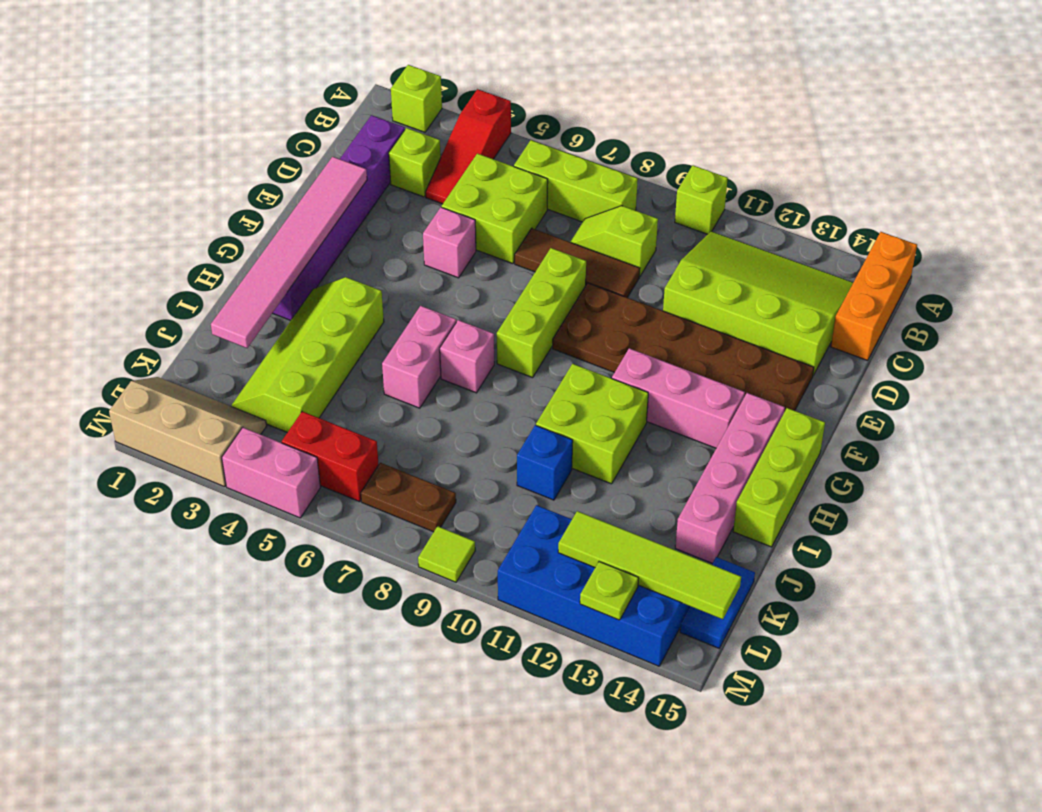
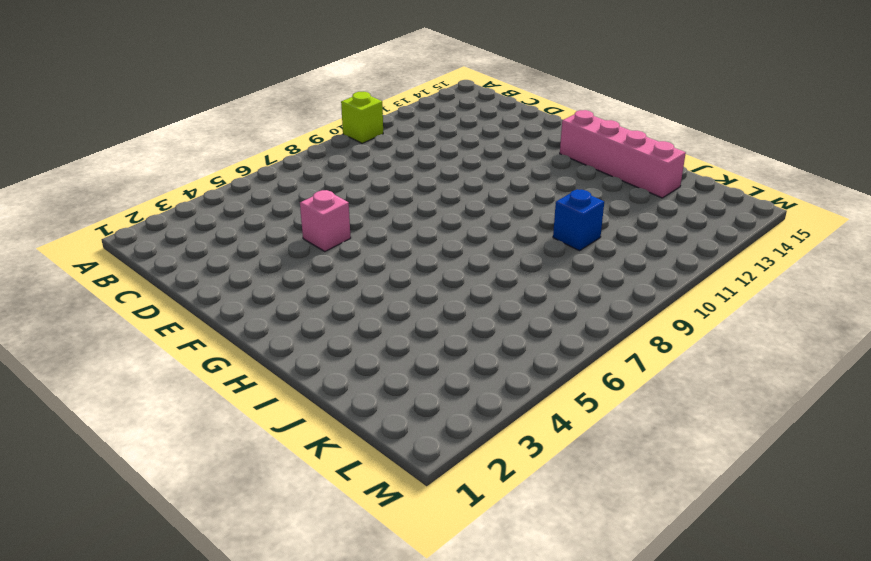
none -> lime 1x1 brick [391,65,442,132]
none -> red 1x3 slope [425,89,511,204]
none -> orange 1x3 brick [831,232,917,360]
none -> lime 1x3 brick [514,140,638,222]

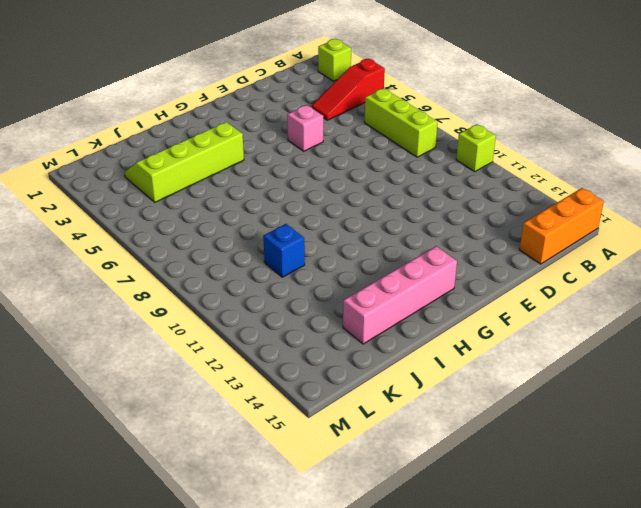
none -> lime 3x4 slope [663,231,853,375]
none -> purple 1x6 brick [273,115,405,320]
none -> lime 1x1 brick [389,128,441,197]
none -> lime 2x2 brick [442,153,548,264]

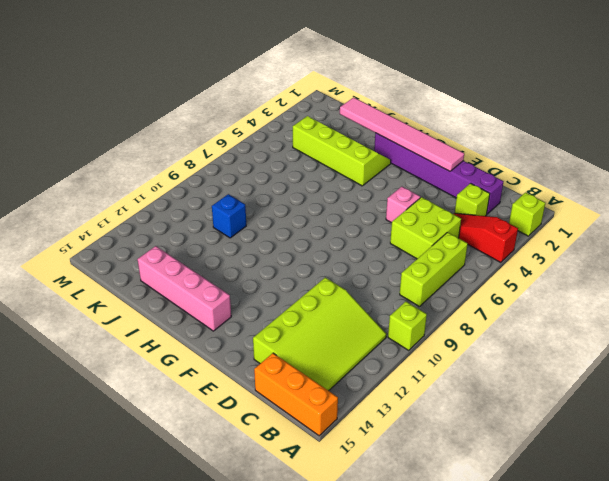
none -> lime 1x2 slope [571,206,658,277]
none -> brown 1x3 tile [515,228,640,298]
none -> lime 1x3 brick [497,248,586,377]
none -> brown 2x6 plate [553,283,814,412]

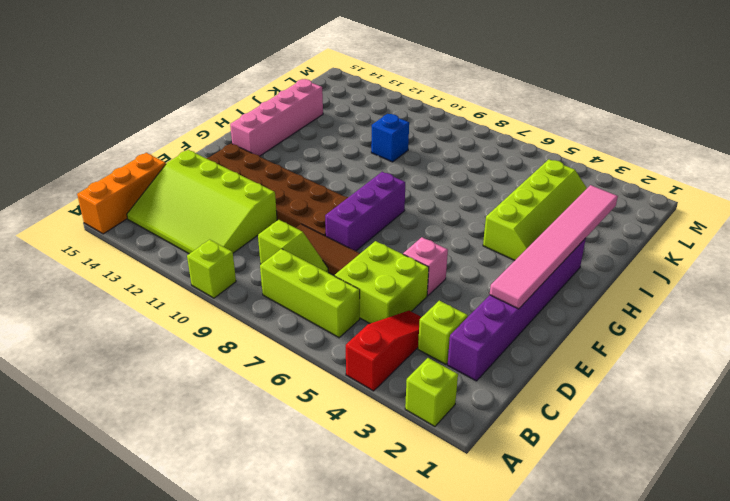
purple 1x3 brick [325,172,405,251] -> lime 1x3 brick [497,248,586,377]
none -> pink 1x3 brick [612,348,745,448]
none -> lime 1x3 brick [733,408,825,547]
none -> pink 1x2 brick [382,306,456,408]
none -> pink 1x1 brick [440,320,494,393]

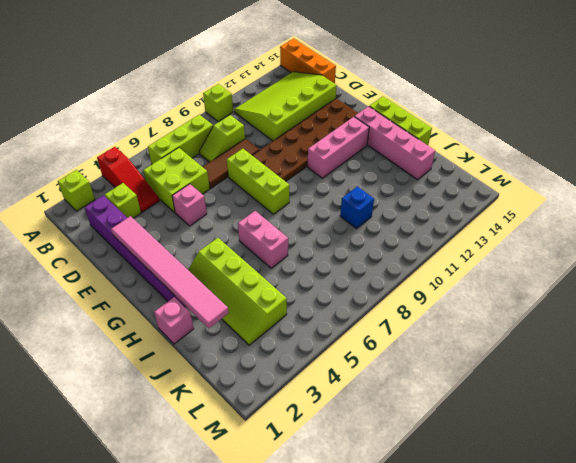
pink 1x1 brick [154,297,194,344] -> pink 1x1 brick moved to [440,320,494,393]
none -> lime 2x2 brick [536,364,648,484]
none -> blue 1x2 tile [680,557,755,648]
none -> tan 2x3 slope [109,377,267,487]
none -> red 1x2 brick [282,411,379,502]

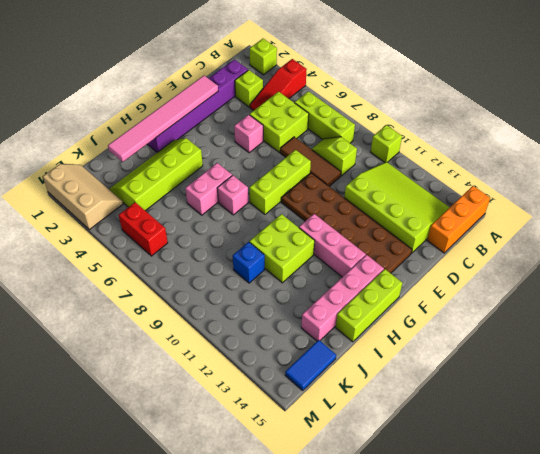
none -> brown 1x2 plate [361,463,456,532]
none -> blue 2x4 brick [498,505,690,666]
none -> pink 1x2 brick [222,427,321,518]
none -> lime 1x1 tile [418,526,475,582]

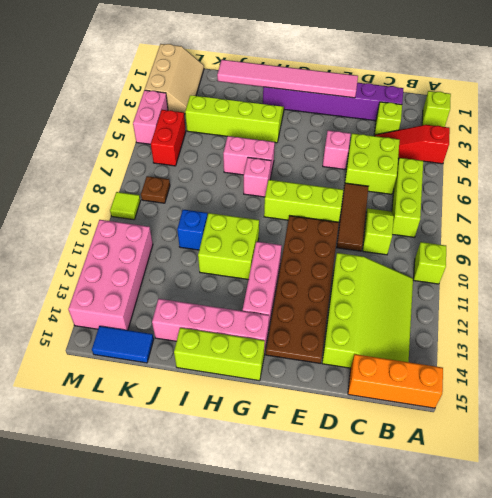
brown 1x1 plate [141,176,170,203] -> brown 1x2 plate [361,463,456,532]
pink 2x4 brick [68,220,153,330] -> blue 2x4 brick [498,505,690,666]
none -> lime 1x4 tile [558,511,741,619]
none -> lime 1x1 plate [580,562,639,620]

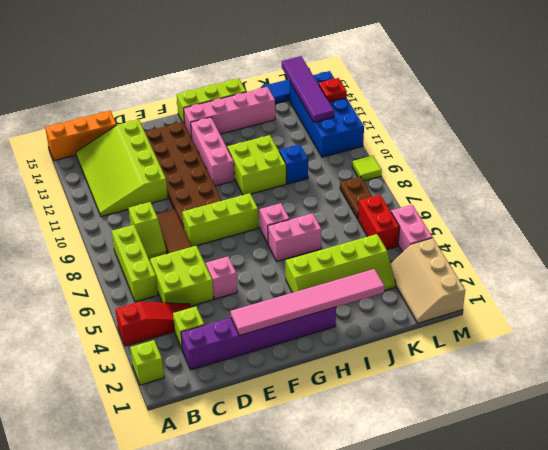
purple 1x4 tile [282,56,334,122] -> lime 1x4 tile [558,511,741,619]
red 1x1 plate [319,78,347,102] -> lime 1x1 plate [580,562,639,620]
none -> lime 1x1 brick [675,165,728,234]

